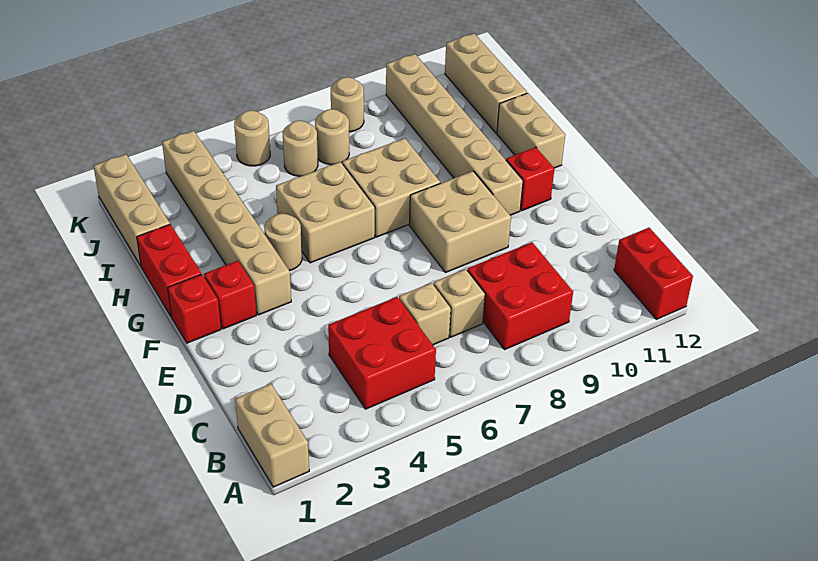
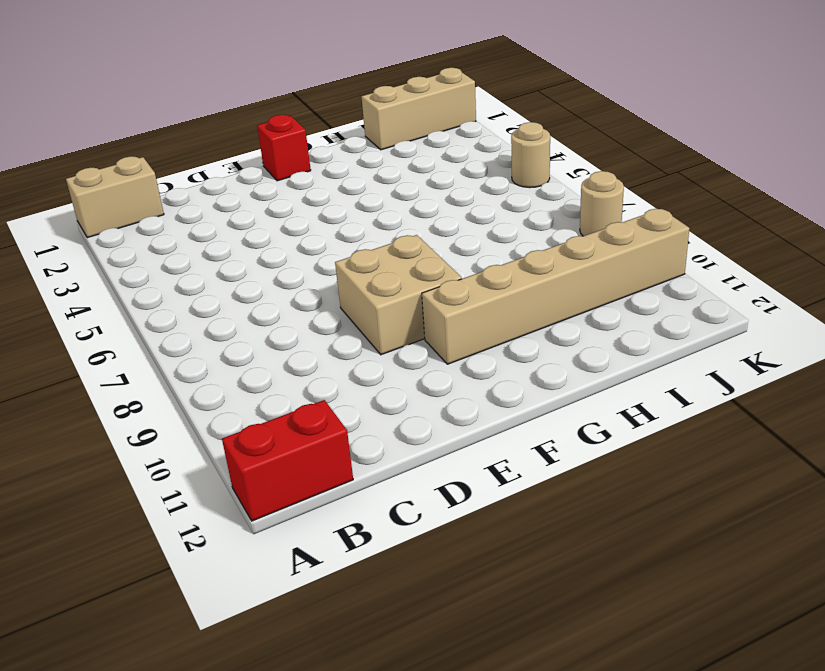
none -> red 2x2 brick [328,297,436,409]
none -> red 2x2 brick [467,242,573,350]
none -> tan 1x1 brick [399,283,451,345]

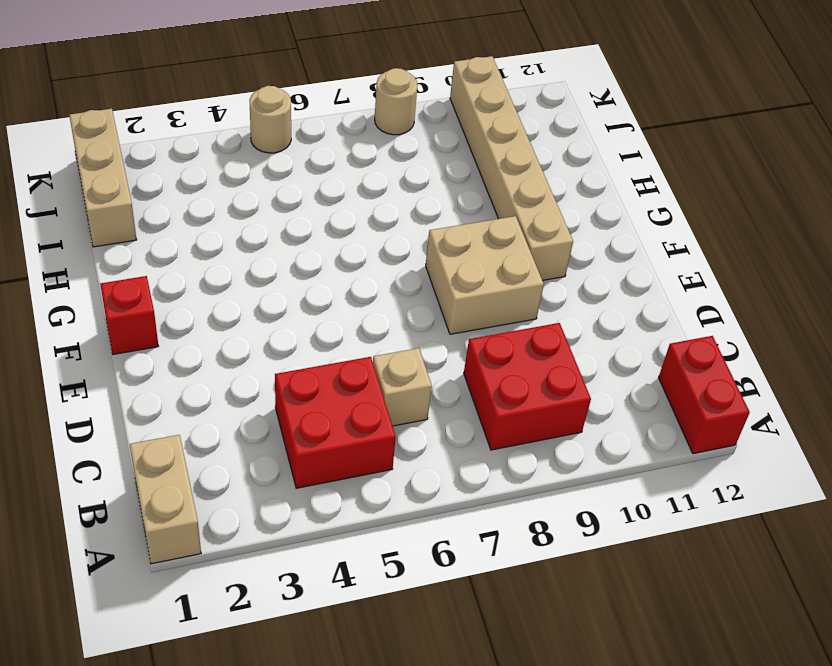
none -> tan 1x1 brick [434,269,485,337]
none -> red 1x1 brick [204,261,256,329]
none -> tan 1x6 brick [162,131,291,315]

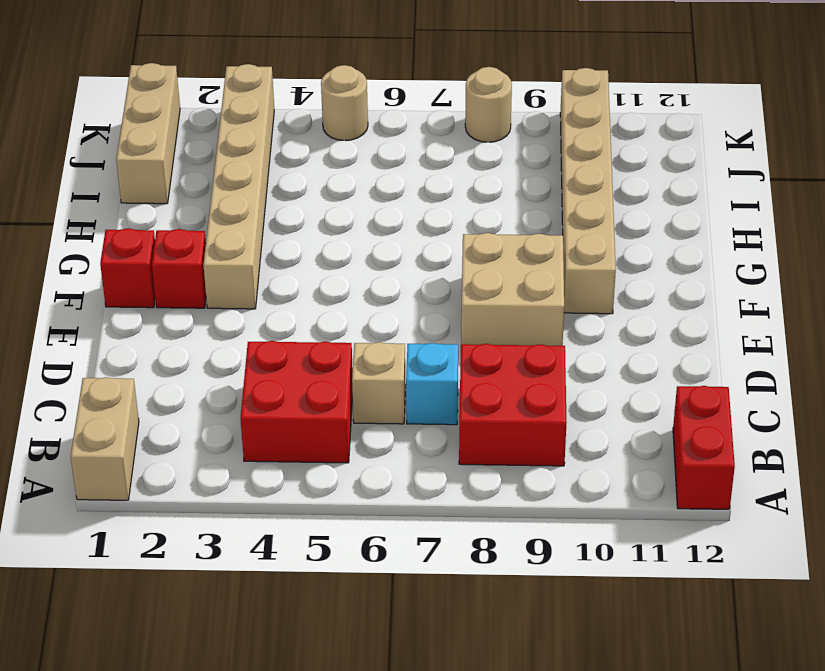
cyan 1x1 brick [406,343,458,425] -> tan 1x1 brick [434,269,485,337]
none -> red 1x1 brick [506,147,554,210]
none -> red 1x2 brick [137,224,202,317]
none -> tan 1x1 round brick [264,213,302,271]

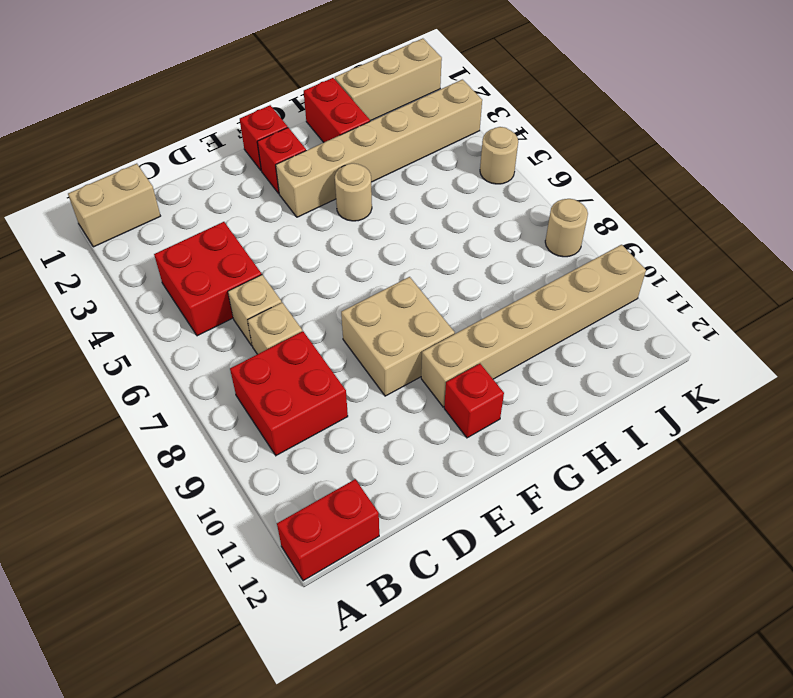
red 1x2 brick [304,78,370,142] -> red 1x2 brick turned to [137,224,202,317]
none -> tan 2x2 brick [276,162,375,263]
none -> tan 2x2 brick [342,138,440,237]
none -> tan 1x2 brick [497,93,565,168]

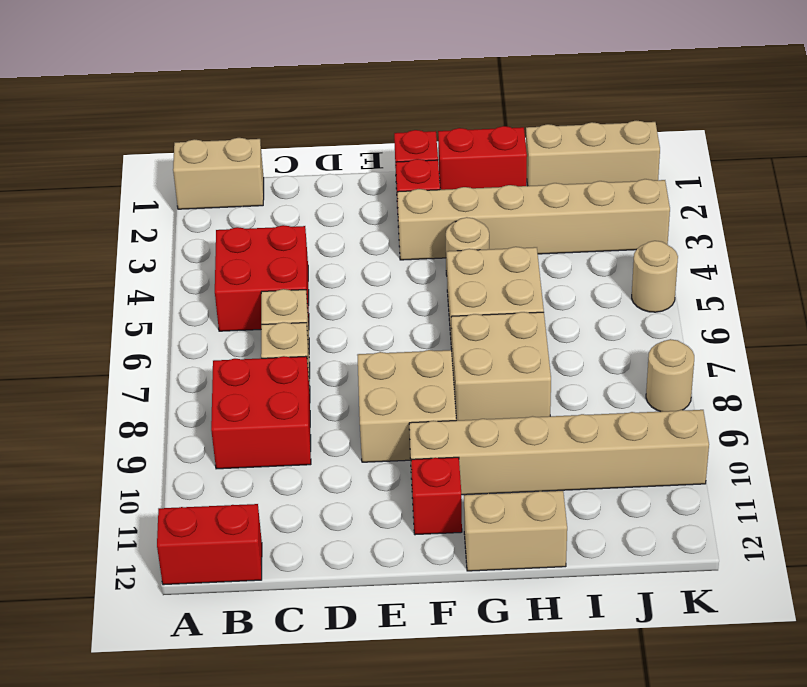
none -> tan 1x3 brick [445,33,527,133]
none -> tan 1x1 round brick [283,120,318,176]
none -> tan 1x1 round brick [315,109,349,165]

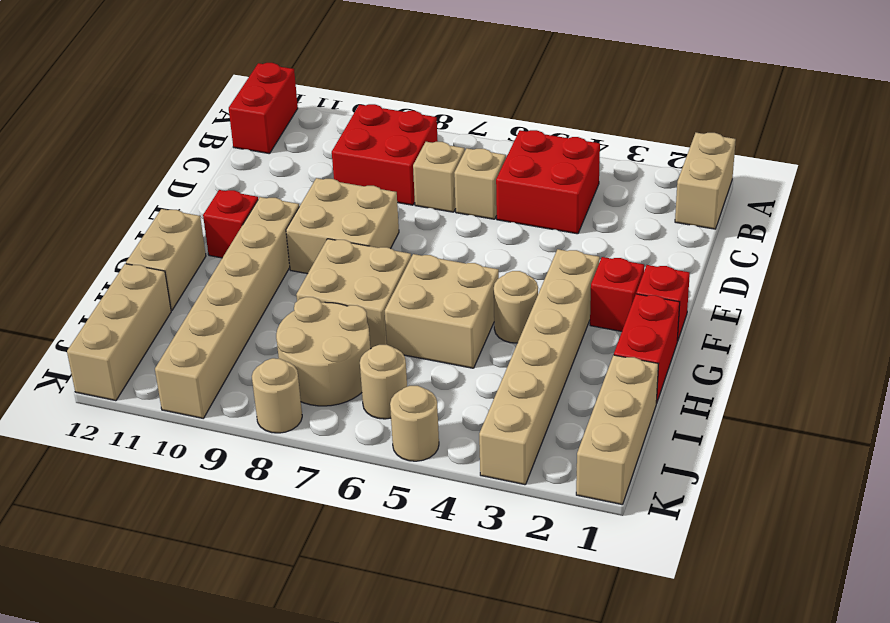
tan 2x2 round brick [276,297,370,406] -> tan 1x1 round brick [315,109,349,165]

